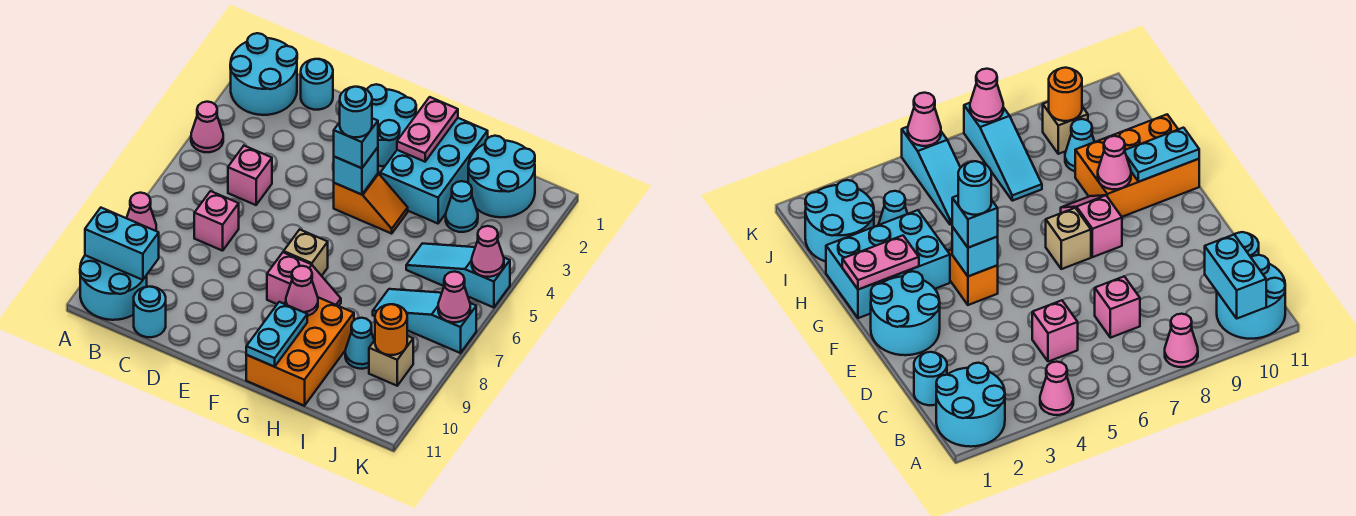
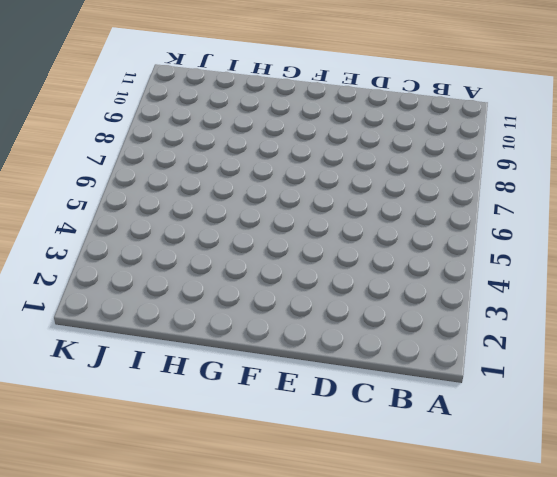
none -> cyan 2x2 round brick [230,33,297,115]
none -> pink 1x1 cone [191,102,223,152]
none -> pink 1x1 cone [127,193,156,231]
none -> cyan 2x2 round brick [80,255,147,320]

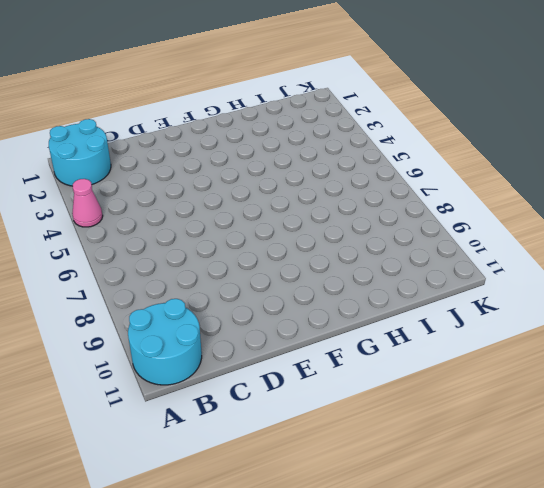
none -> pink 1x1 cone [127,193,156,231]
none -> cyan 1x1 round brick [301,59,333,110]
none -> pink 1x1 brick [228,146,272,205]
none -> pink 1x1 brick [194,191,239,251]

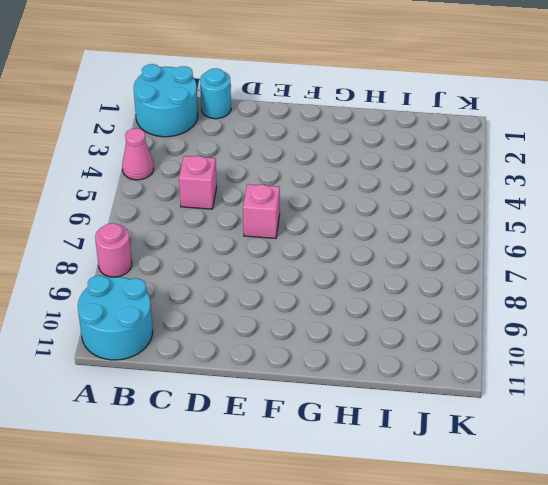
pink 1x1 round brick [95,223,132,277] -> pink 1x1 cone [127,193,156,231]
pink 1x1 brick [243,184,280,238] -> pink 1x1 brick moved to [194,191,239,251]
none -> cyan 1x1 round brick [134,287,166,337]
none -> cyan 2x2 round brick [367,84,416,166]
none -> orange 1x2 slope [334,174,408,234]
none -> tan 1x1 brick [284,230,328,276]

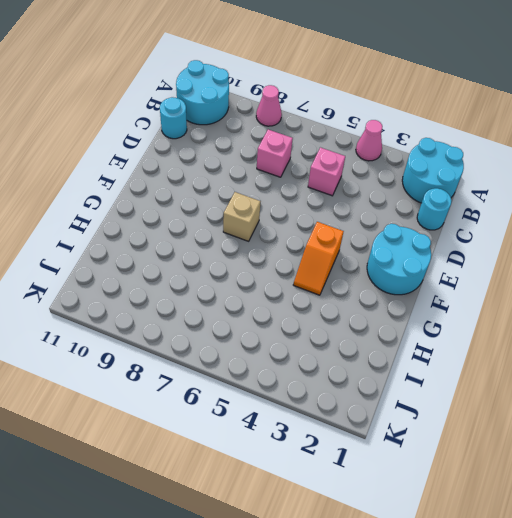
none -> pink 1x2 slope [267,252,341,306]
none -> cyan 2x3 brick [380,118,488,224]
none -> orange 2x3 brick [246,297,354,406]
none -> cyan 2x2 round brick [468,136,535,217]

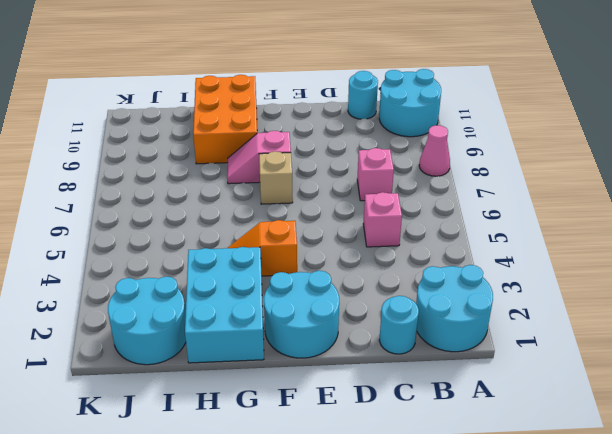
none -> pink 1x1 cone [191,102,223,152]
none -> cyan 1x1 cone [446,181,478,232]
none -> cyan 1x3 slope [406,243,510,308]
none -> cyan 1x3 slope [373,289,476,353]

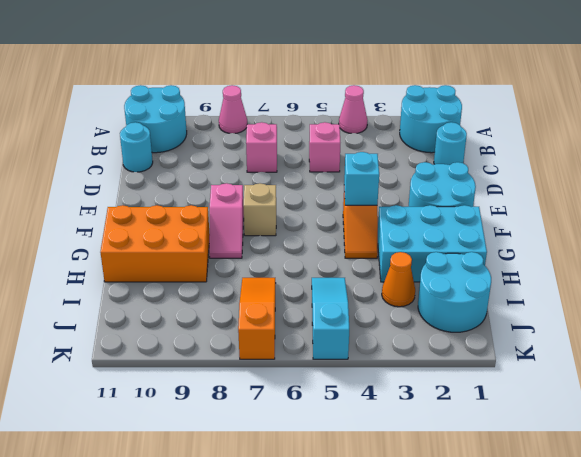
orange 1x1 cone [382,252,415,307] -> cyan 1x1 cone [446,181,478,232]
orange 1x3 slope [238,278,275,359] -> cyan 1x3 slope [373,289,476,353]
none -> cyan 1x1 cone [345,318,374,369]
none -> tan 1x1 brick [369,336,413,386]
none -> cyan 1x2 brick [85,208,159,280]
none -> pink 1x2 plate [397,97,458,162]

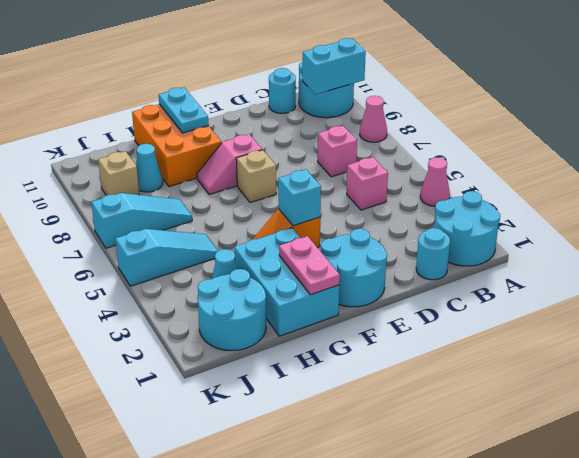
none -> pink 1x1 cone [286,266,318,316]
none -> orange 1x1 round brick [375,304,407,355]
none -> pink 1x1 cone [472,226,504,277]
none -> pink 1x1 cone [438,272,470,322]

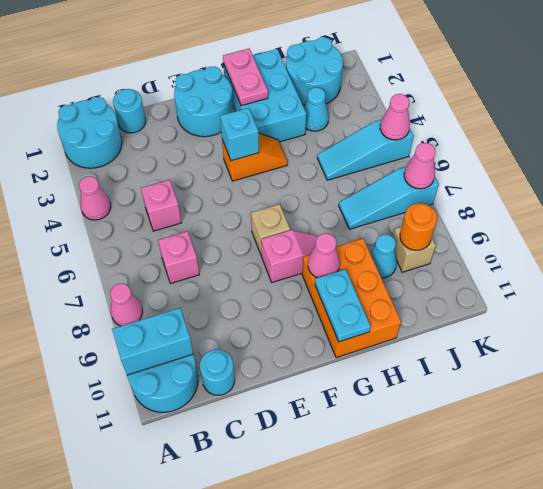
none -> cyan 1x1 brick [334,118,378,168]
none -> cyan 1x1 round brick [340,87,372,137]

